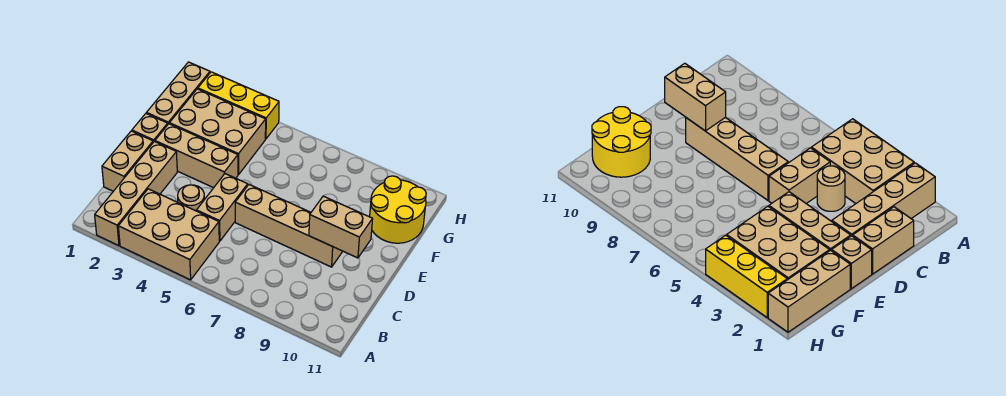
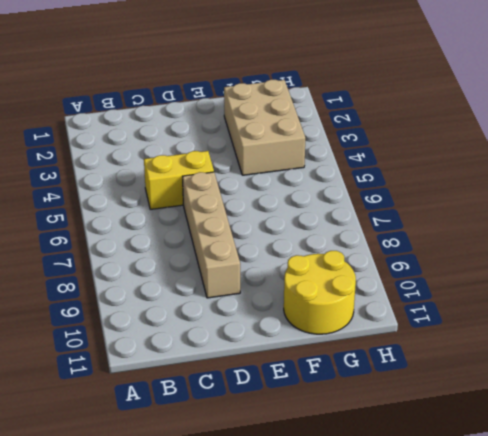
yellow 1x2 brick [144,151,214,209] -> tan 1x2 brick [197,174,248,241]
none -> tan 1x4 brick [95,142,177,246]
none -> tan 2x3 brick [118,189,219,280]
none -> tan 1x2 brick [102,131,153,191]

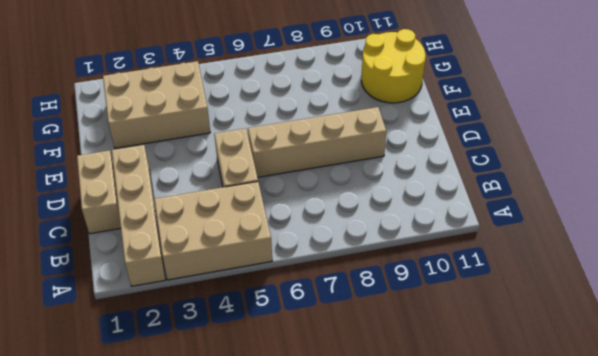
none -> tan 1x1 round brick [178,185,204,211]
none -> tan 1x1 brick [132,113,168,142]
none -> tan 1x3 brick [155,124,238,188]

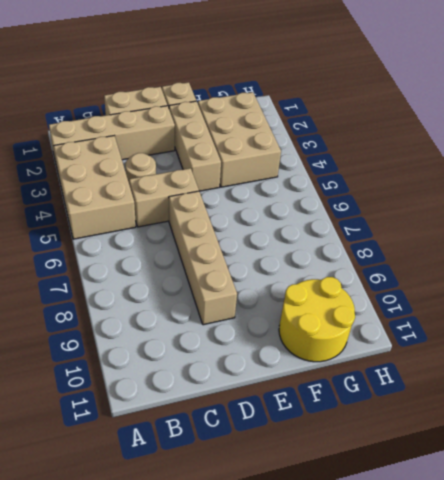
none -> tan 1x3 brick [147,62,210,124]
none -> yellow 1x3 brick [198,72,279,139]
none -> tan 1x2 brick [309,196,373,258]

